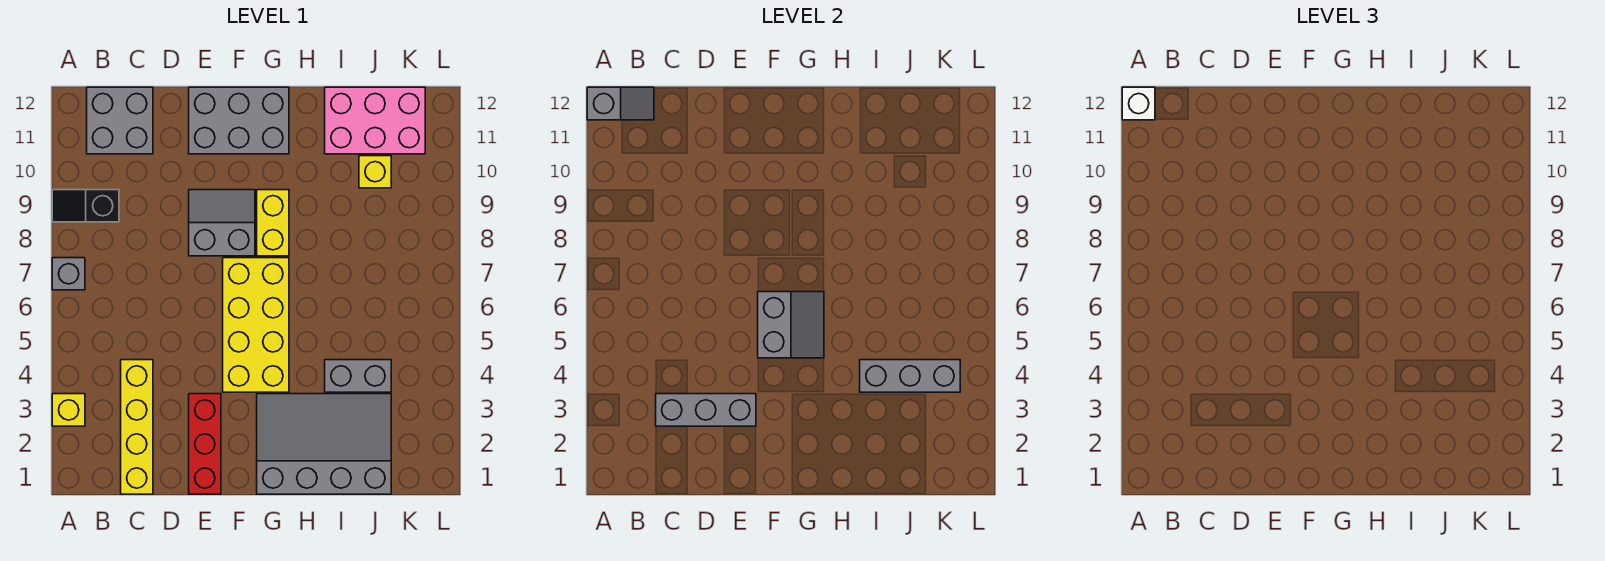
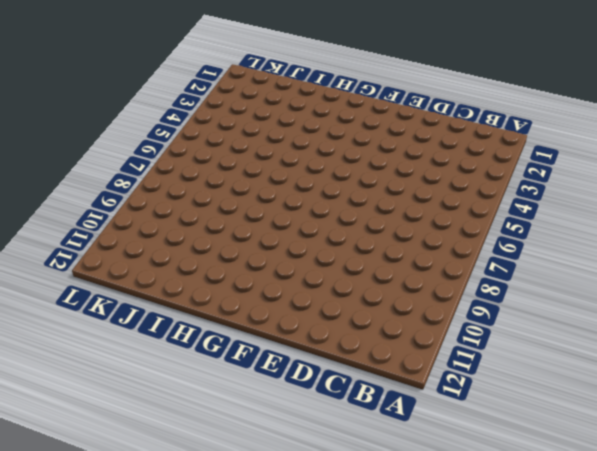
none -> yellow 1x1 brick [52,394,85,426]
none -> grey 1x1 brick [52,258,85,290]
none -> black 1x2 slope [52,190,119,222]

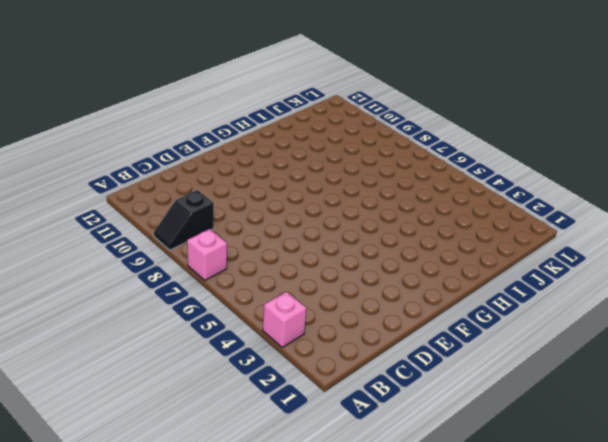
pink 1x1 brick [263,292,306,347] -> yellow 1x1 brick [52,394,85,426]
pink 1x1 brick [187,229,227,280] -> grey 1x1 brick [52,258,85,290]
none -> grey 2x2 brick [87,87,153,154]
none -> yellow 1x4 brick [121,360,153,494]
none -> red 1x3 brick [189,394,221,494]

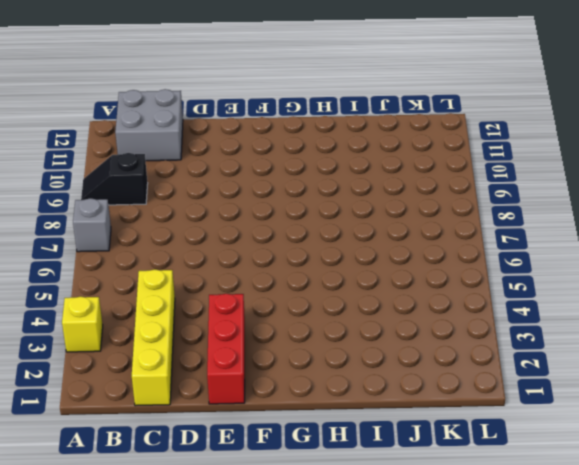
none -> grey 2x2 slope [189,190,255,256]
none -> grey 2x3 brick [189,87,289,154]
none -> yellow 2x4 brick [223,258,289,392]

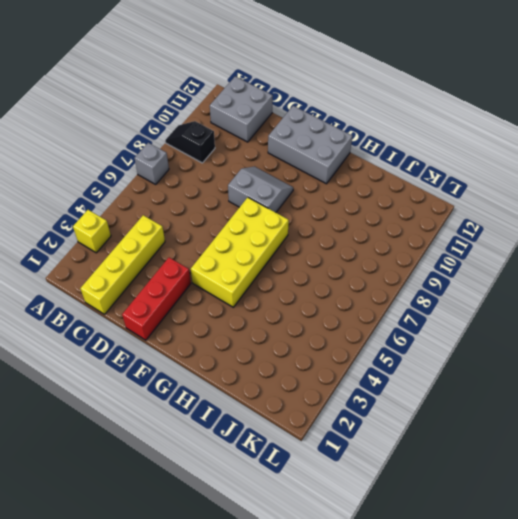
none -> grey 3x4 slope [257,394,391,494]
none -> yellow 1x2 brick [257,190,289,256]
none -> grey 1x2 brick [325,360,391,392]

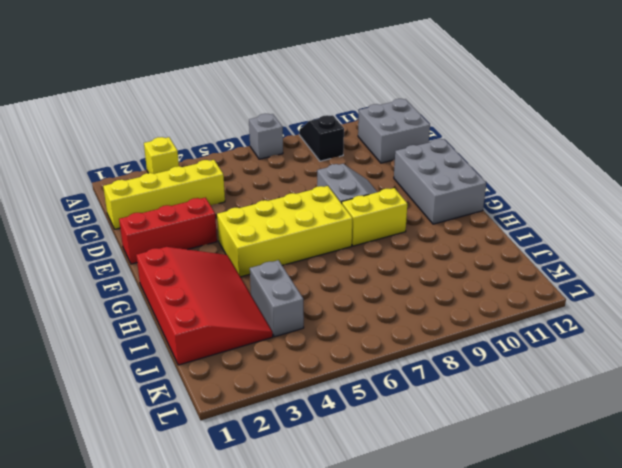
red 3x4 slope [136,247,273,365] -> grey 3x4 slope [257,394,391,494]
none -> pink 2x3 brick [325,87,425,154]
none -> yellow 1x1 brick [359,156,391,188]
none -> grey 1x2 slope [587,87,654,120]

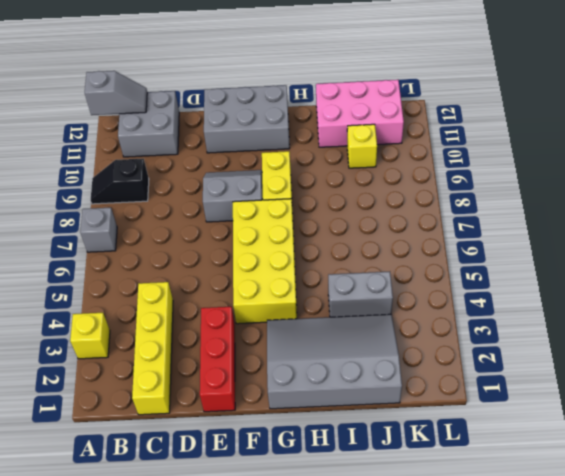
none -> grey 1x3 brick [656,394,756,426]
none -> grey 2x2 slope [758,292,824,358]
none -> grey 1x3 brick [860,360,960,392]

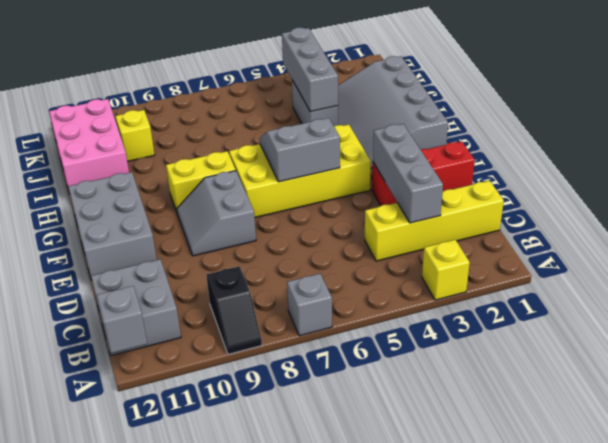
none -> white 1x1 brick [1122,87,1155,120]

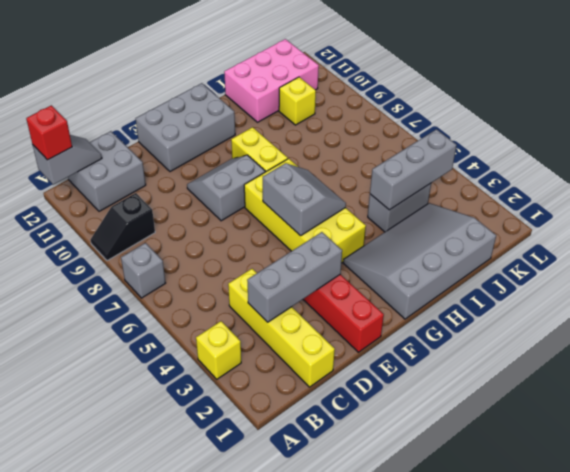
red 1x1 brick [26,105,72,160] -> white 1x1 brick [1122,87,1155,120]

